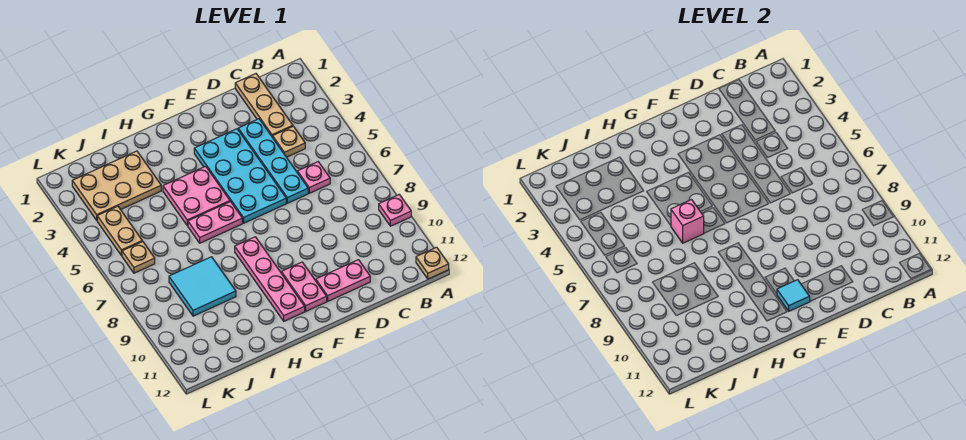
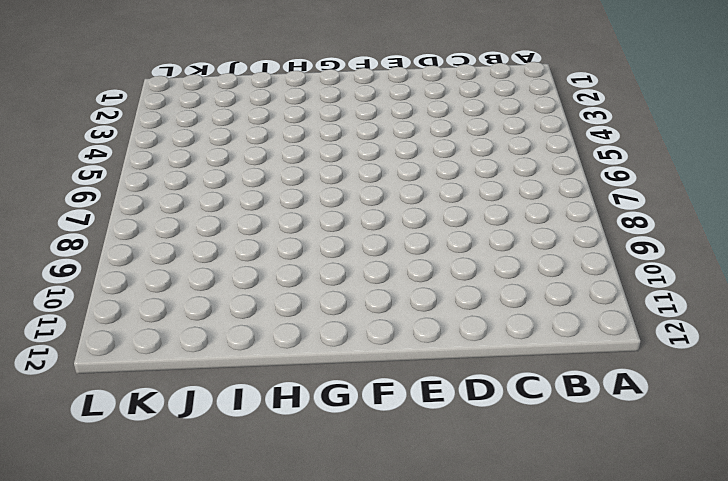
none -> pink 1x1 plate [379,194,411,226]
none -> tan 1x1 plate [416,247,449,279]
none -> tan 1x3 plate [235,74,293,137]

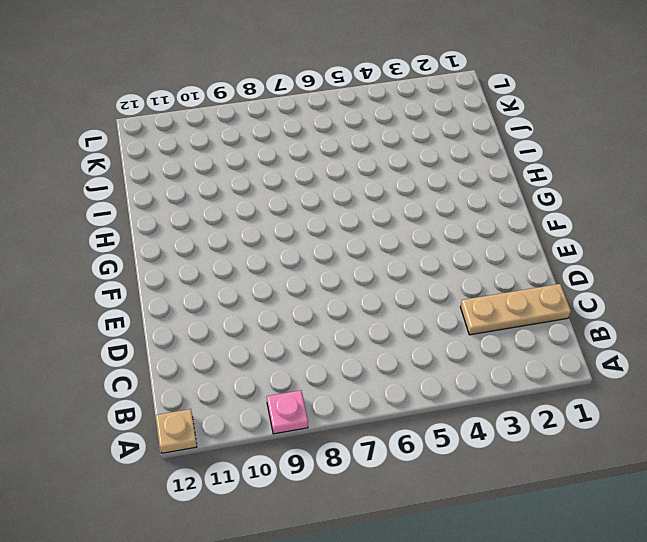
none -> tan 1x1 plate [273,126,305,157]
none -> pink 1x1 plate [297,162,330,193]
none -> cyan 1x4 plate [238,119,308,203]

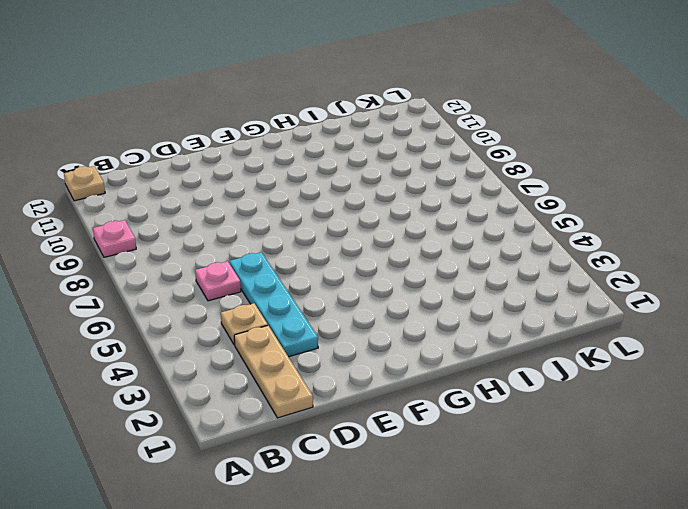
none -> pink 1x2 plate [316,260,370,301]
none -> cyan 2x4 plate [194,129,286,223]
none -> pink 1x2 plate [281,262,327,311]

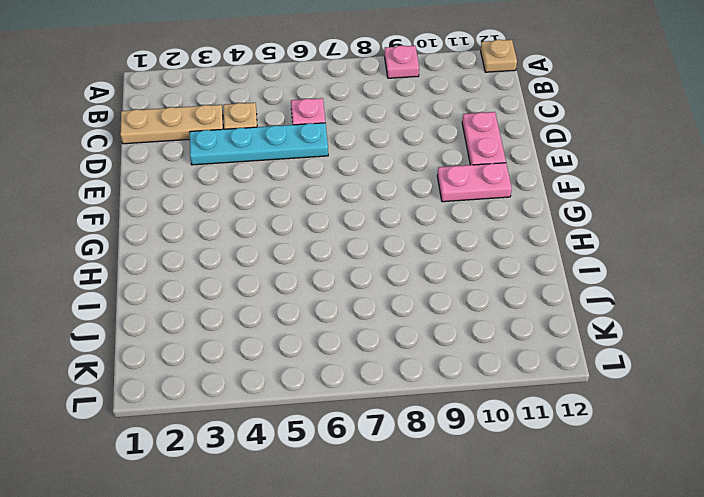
none -> cyan 2x4 plate [194,129,286,223]
none -> pink 2x2 plate [163,166,230,226]
none -> pink 1x2 plate [188,202,242,243]

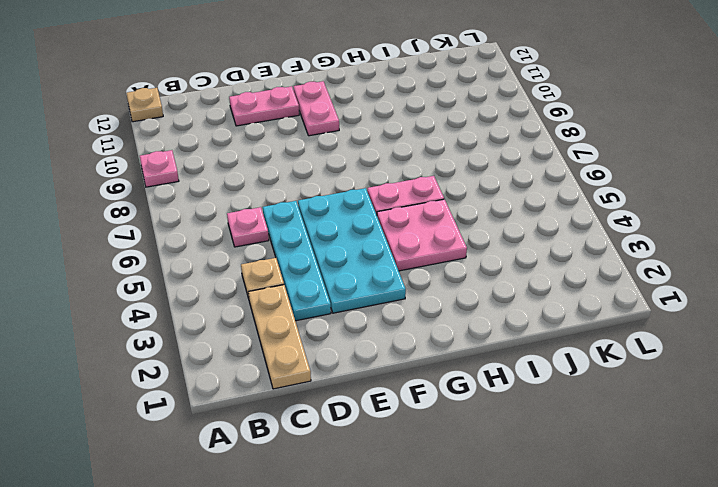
none -> pink 1x4 plate [235,237,305,321]
none -> tan 2x3 plate [72,151,161,220]
none -> cyan 2x2 tile [169,257,236,316]

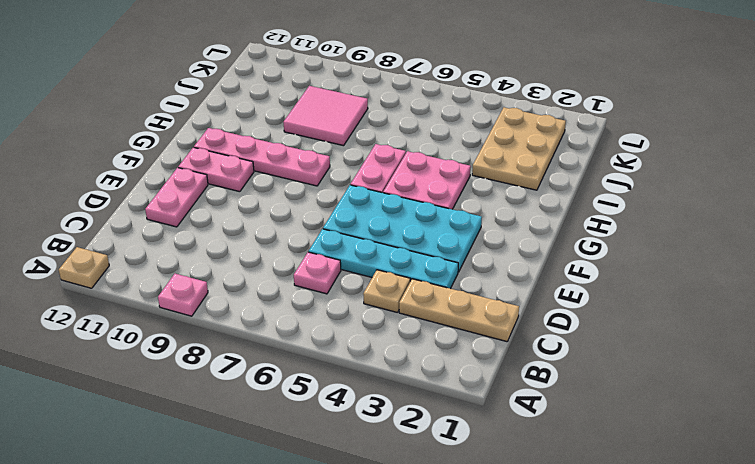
pink 2x2 tile [283,86,368,146] -> cyan 2x2 tile [169,257,236,316]
none -> tan 1x2 plate [97,206,142,256]
none -> tan 1x1 plate [122,241,155,273]
none -> cyan 1x1 tile [777,280,810,311]

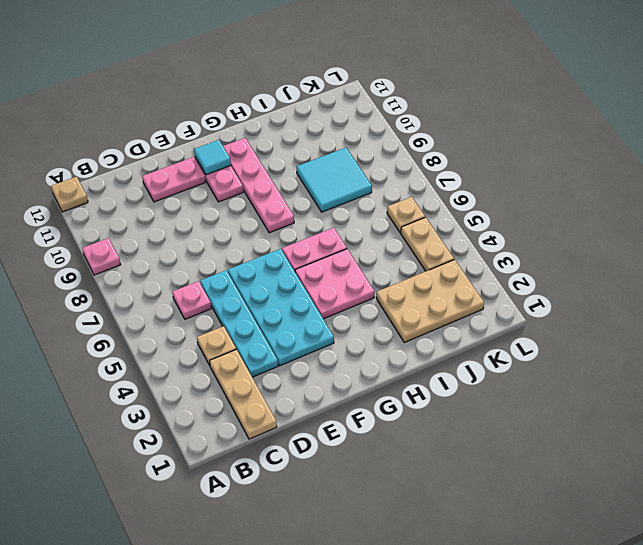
none -> pink 1x1 brick [671,200,704,243]

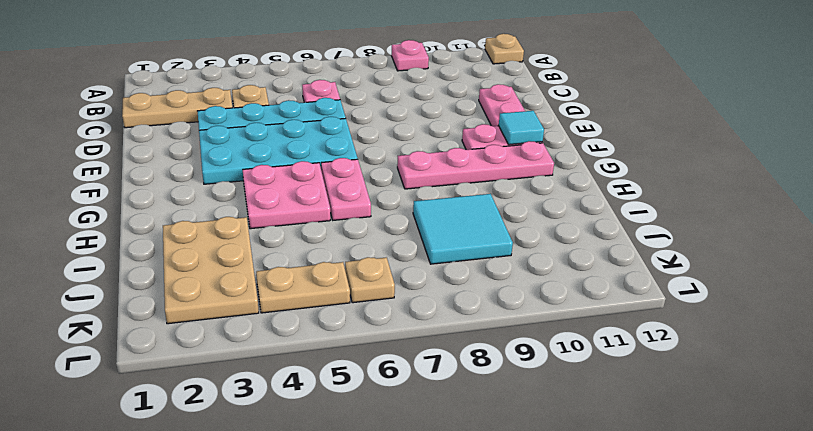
none -> pink 1x1 brick [671,200,704,243]

